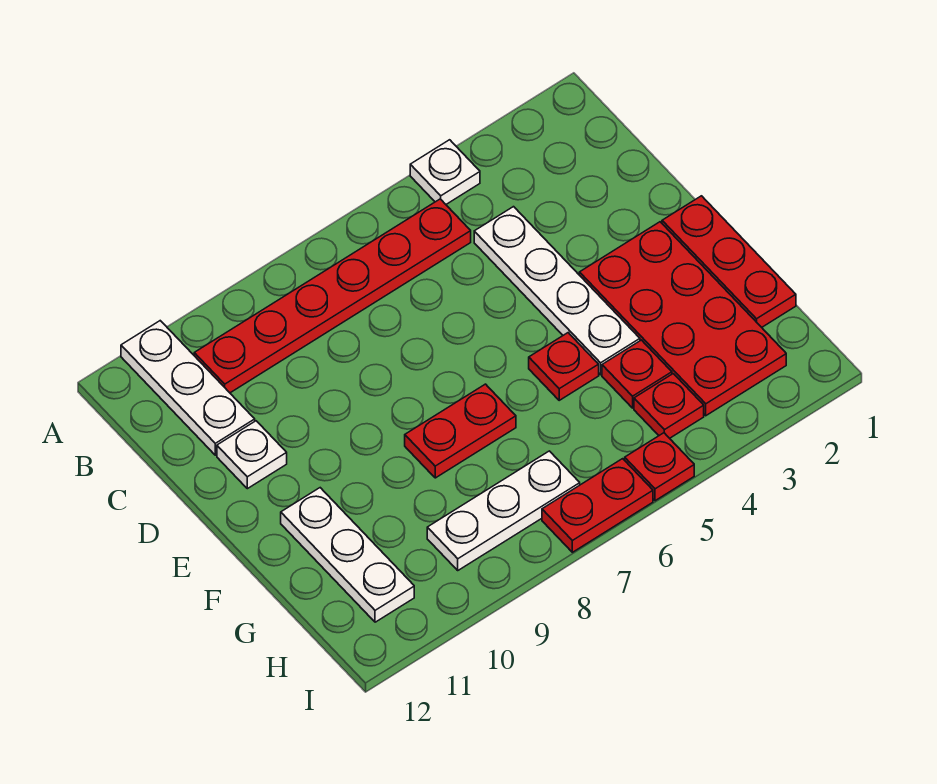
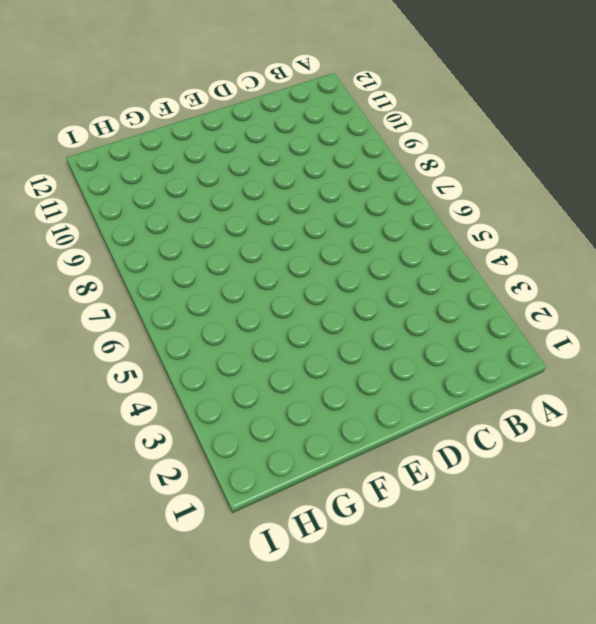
none -> white 1x1 plate [410,140,480,204]
none -> white 1x3 plate [121,321,255,455]
none -> red 1x6 plate [194,199,471,393]

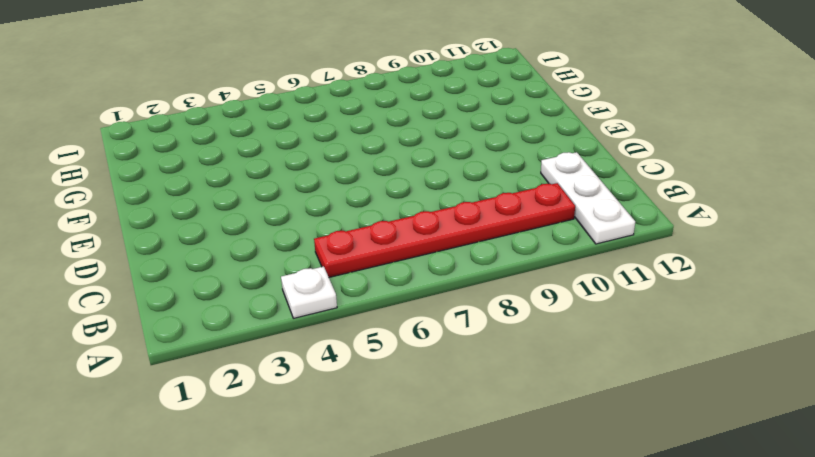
none -> white 1x4 plate [474,207,640,375]
none -> white 1x1 plate [217,421,287,489]
none -> red 1x3 plate [662,196,796,327]

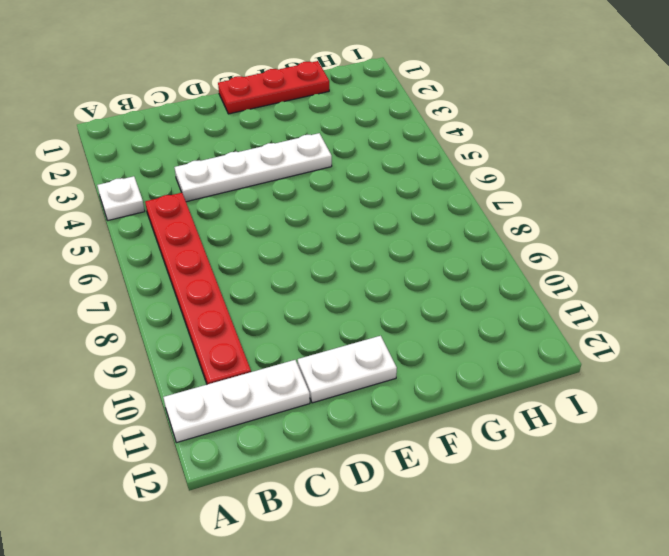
white 1x2 plate [298,336,397,403] -> white 1x1 plate [217,421,287,489]
none -> red 2x4 plate [579,222,786,416]
none -> red 1x1 plate [529,333,599,400]
none -> red 1x2 plate [405,384,516,478]

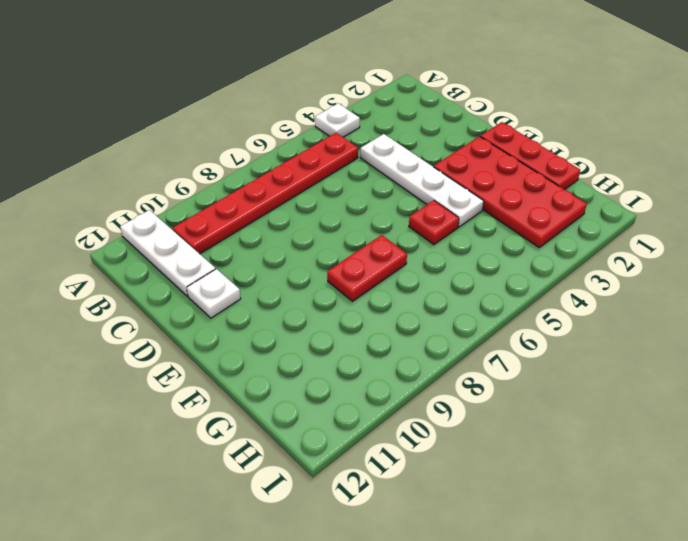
none -> white 1x3 plate [281,488,414,622]
none -> red 1x1 plate [602,340,672,408]
none -> red 1x1 plate [634,374,704,438]

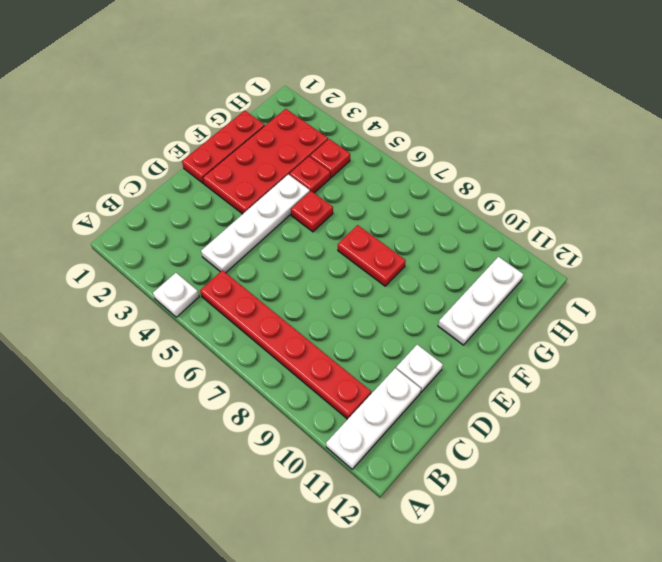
none -> white 1x3 plate [427,451,580,570]
none -> red 1x1 plate [625,433,694,501]
none -> red 1x2 plate [542,459,653,552]

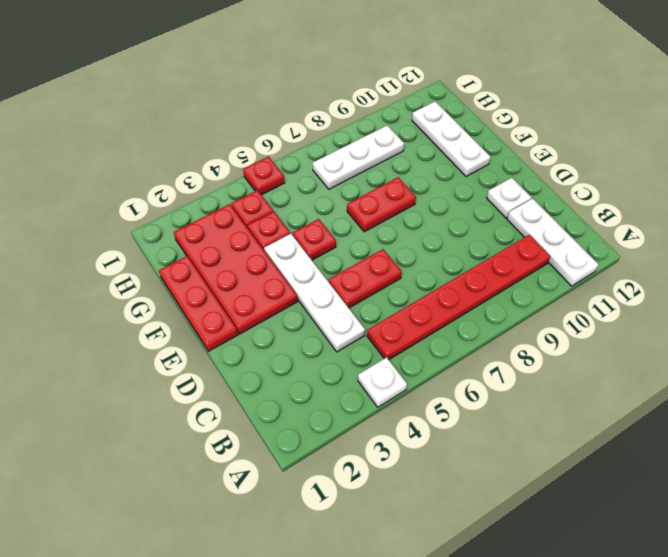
red 1x2 plate [328,249,402,308] -> red 1x2 plate moved to [542,459,653,552]

